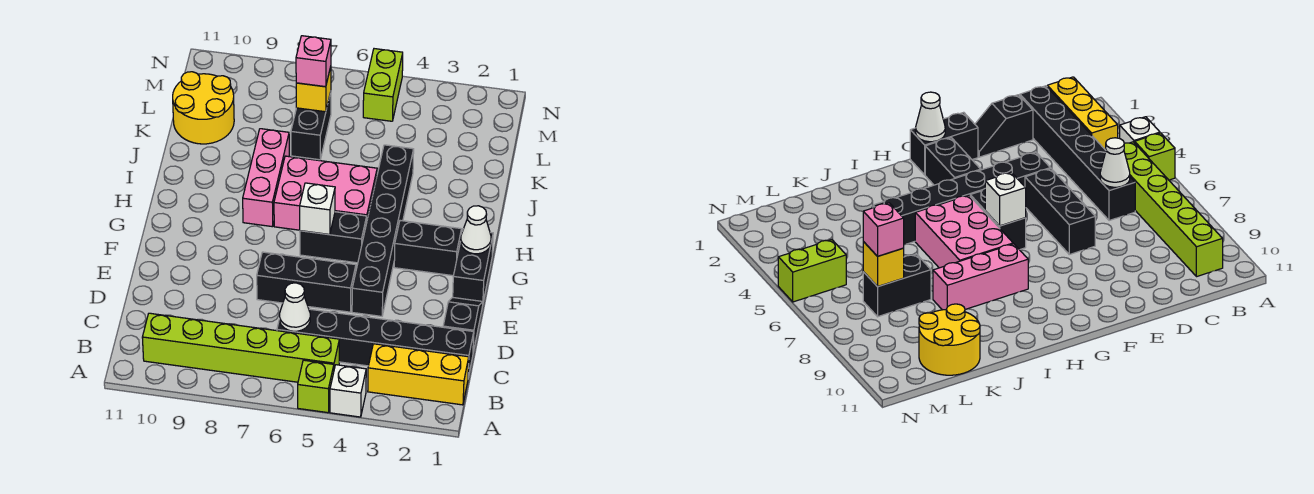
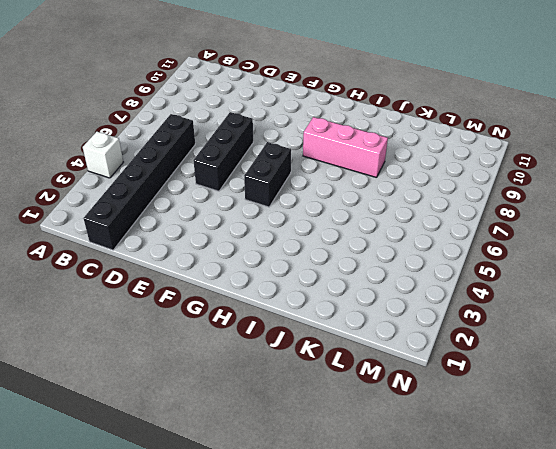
none -> lime 1x1 brick [298,360,334,413]
none -> yellow 1x3 brick [368,344,469,405]
none -> lime 1x6 brick [142,313,339,382]

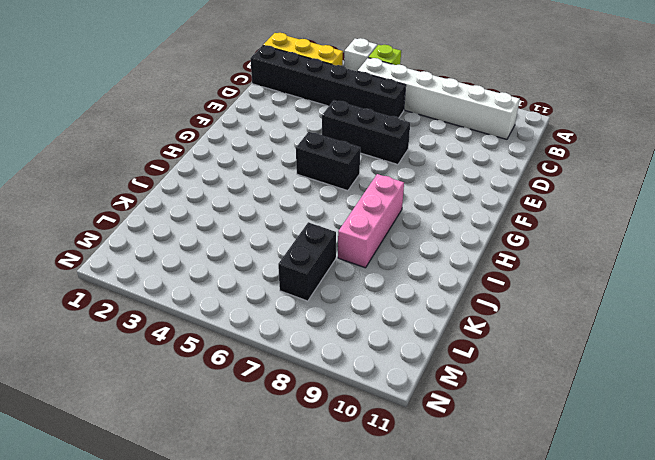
white 1x6 brick [358,58,520,139] -> lime 1x6 brick [142,313,339,382]
none -> black 1x2 slope [443,297,483,352]
none -> black 1x6 brick [352,145,414,316]
none -> black 1x2 brick [453,232,493,302]

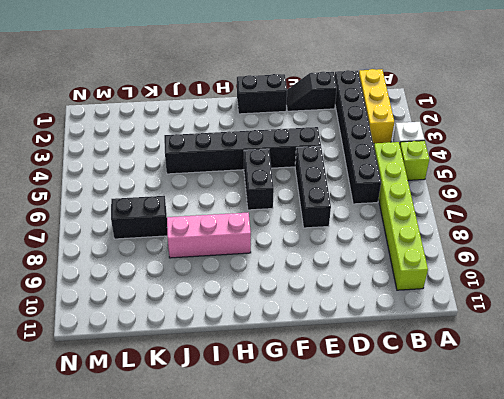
none -> black 1x2 brick [394,220,461,276]
none -> pink 2x3 brick [274,156,377,230]
none -> yellow 2x2 round brick [173,72,234,144]

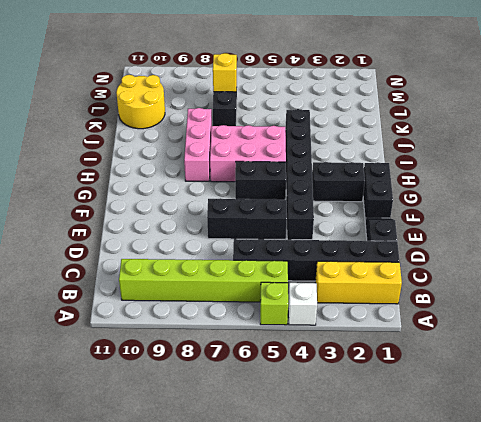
none -> lime 1x2 brick [363,49,403,121]
none -> white 1x1 cone [280,283,310,331]
none -> white 1x1 cone [461,206,491,254]

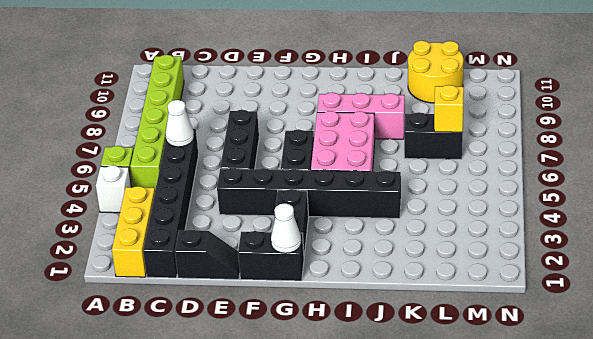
none -> lime 1x2 brick [363,49,403,121]
none -> white 1x1 brick [300,183,335,235]
none -> pink 1x1 brick [296,36,331,87]

